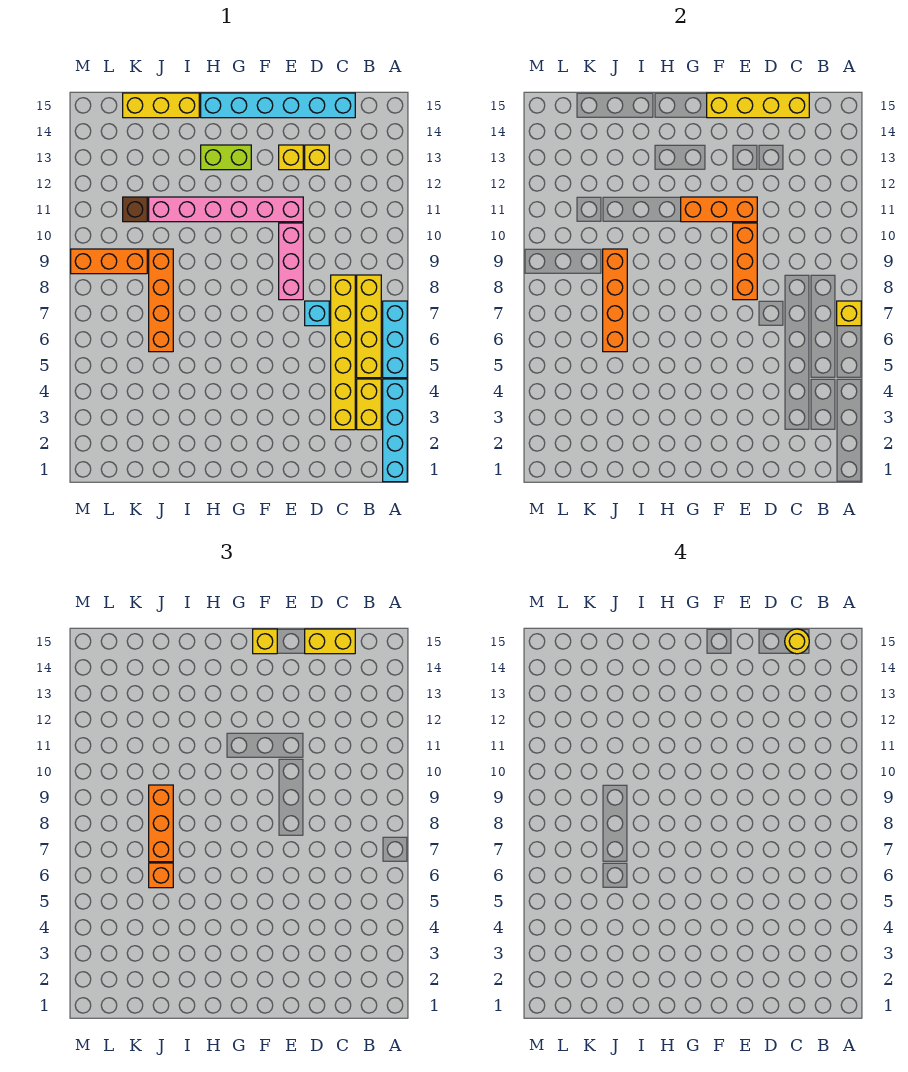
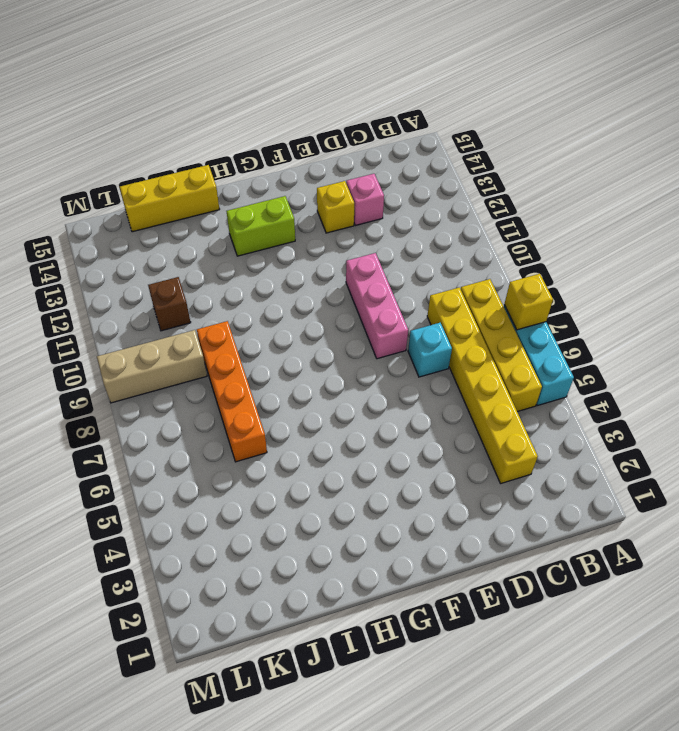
pink 1x1 brick [346,174,384,225] -> yellow 1x1 brick [305,145,329,170]
tan 1x3 brick [97,330,207,403] -> orange 1x3 brick [71,249,147,274]
none -> cyan 1x4 brick [383,379,407,482]
none -> yellow 1x2 brick [357,379,381,430]
none -> cyan 1x6 brick [201,93,355,118]

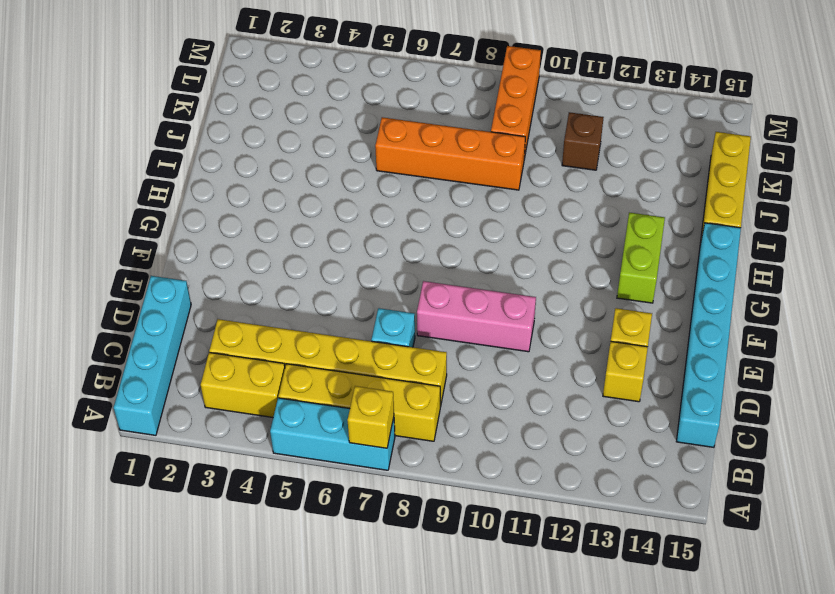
cyan 1x4 brick [114,276,191,435] -> cyan 1x4 brick turned to [383,379,407,482]
none -> pink 1x6 brick [149,197,303,222]
none -> yellow 1x4 brick [707,93,809,118]
none -> orange 1x3 brick [733,223,757,300]

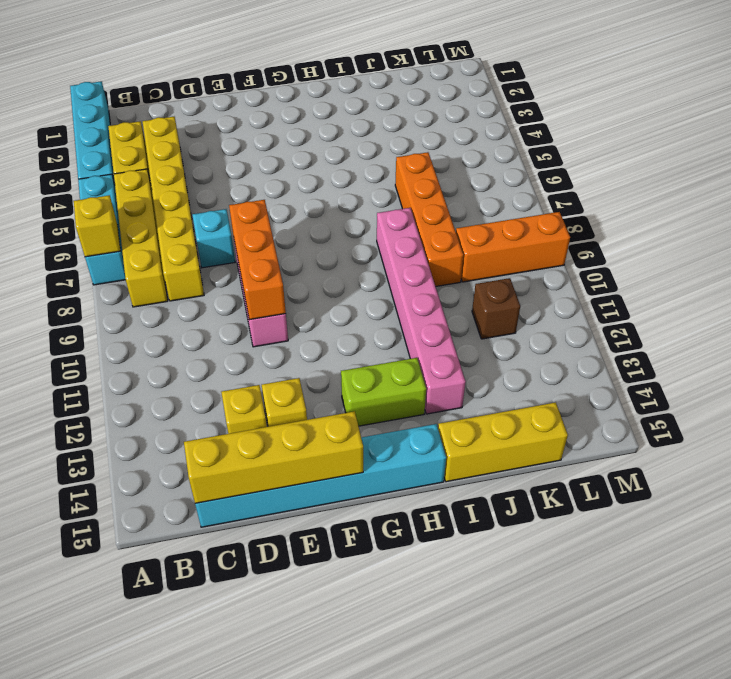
pink 1x6 brick [377,208,465,414] -> pink 1x6 brick turned to [149,197,303,222]
none -> orange 1x3 brick [681,197,757,222]
none -> orange 1x4 brick [603,249,627,352]
none -> yellow 1x2 brick [305,629,355,654]

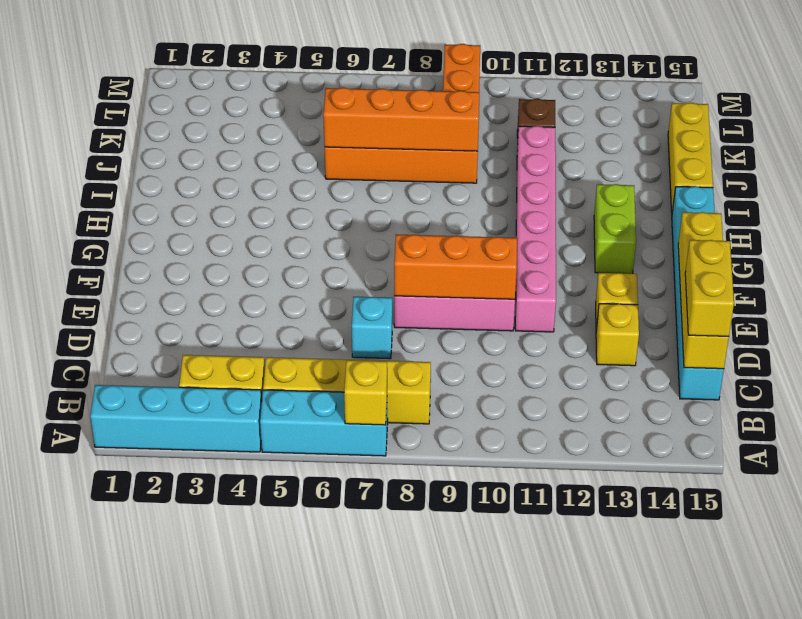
none -> yellow 1x6 brick [331,275,355,430]
none -> orange 1x3 brick [681,197,757,222]
none -> yellow 1x1 brick [253,629,277,654]

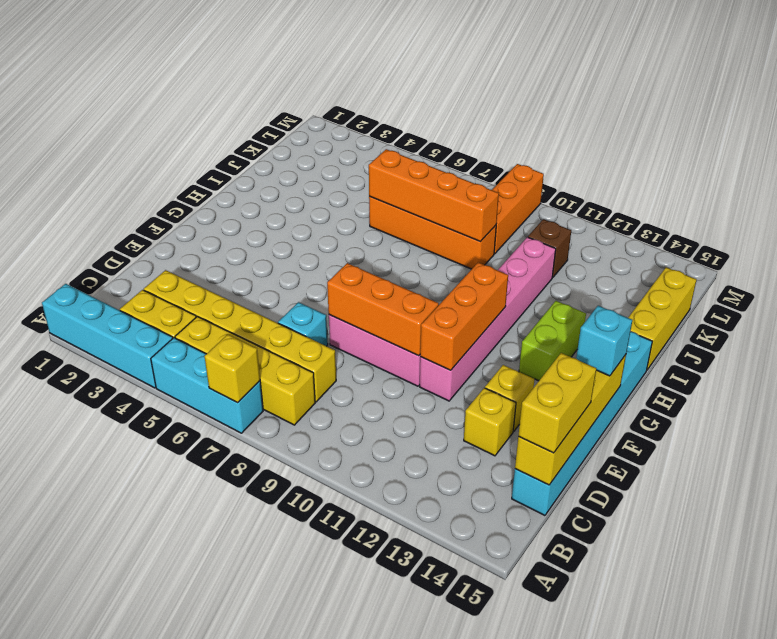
cyan 1x1 brick [576,306,632,376] -> yellow 1x1 brick [253,629,277,654]
none -> orange 1x1 brick [149,863,173,888]
none -> orange 1x3 brick [149,785,173,862]
none -> yellow 1x1 round brick [785,629,809,654]

